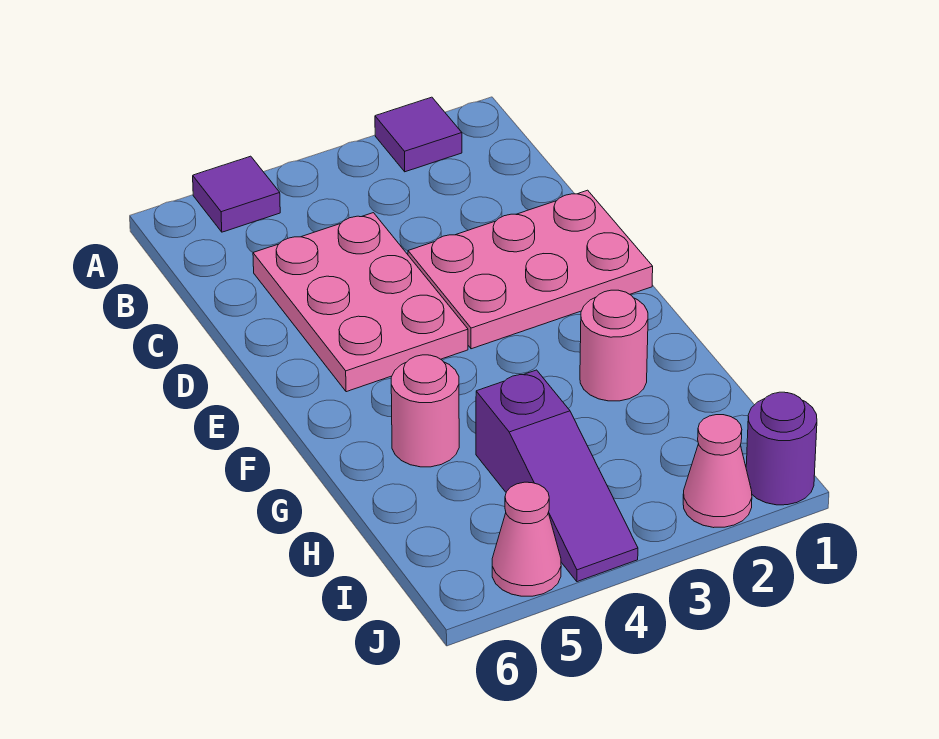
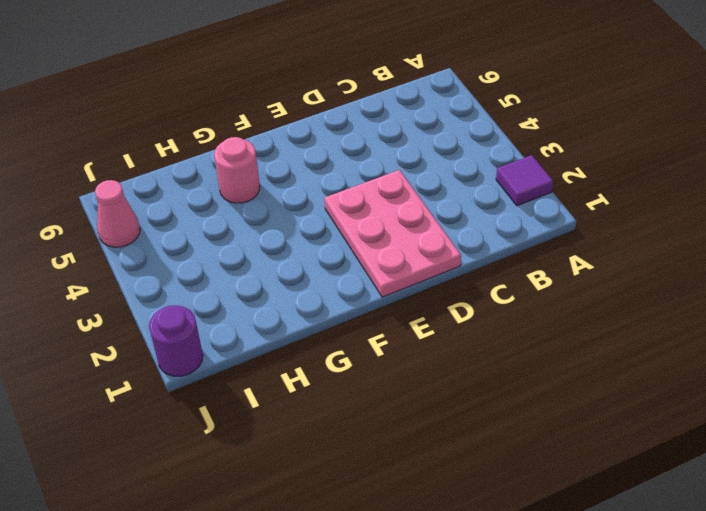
none -> purple 1x1 tile [193,156,280,232]
none -> pink 2x3 plate [253,213,468,392]

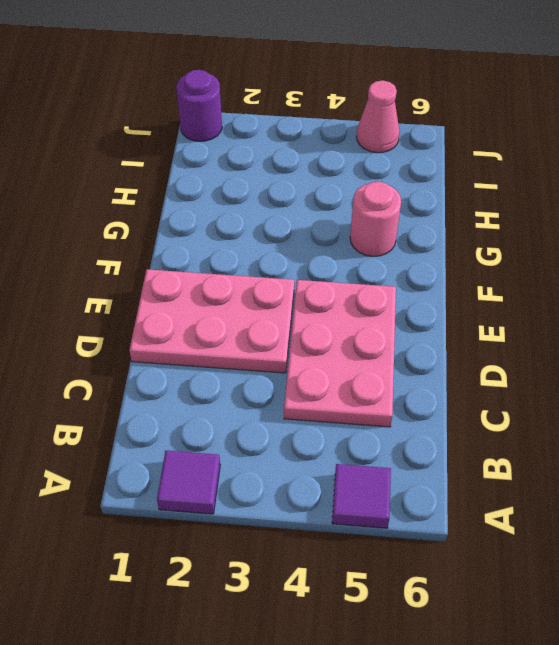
none -> pink 1x1 round brick [580,290,648,401]
none -> purple 1x3 slope [476,370,638,582]

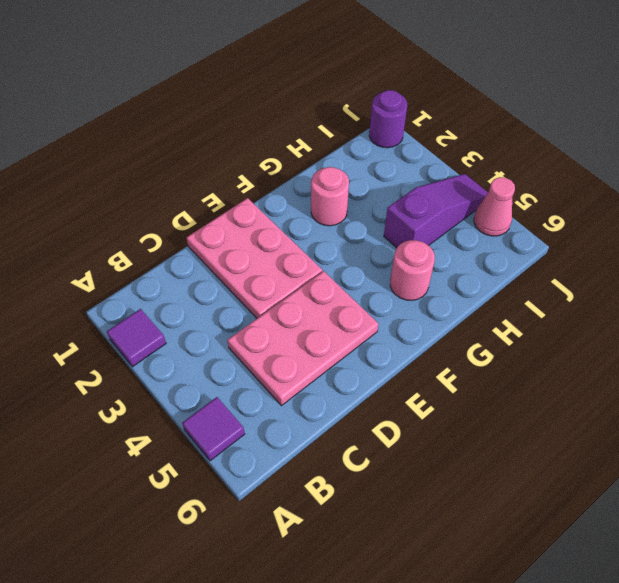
none -> pink 1x1 cone [683,415,752,528]

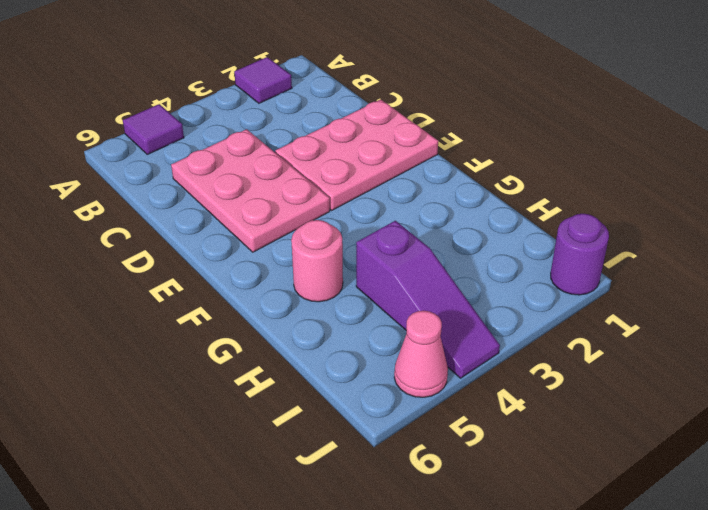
none -> pink 1x1 round brick [580,290,648,401]
none -> pink 1x1 cone [683,415,752,528]

